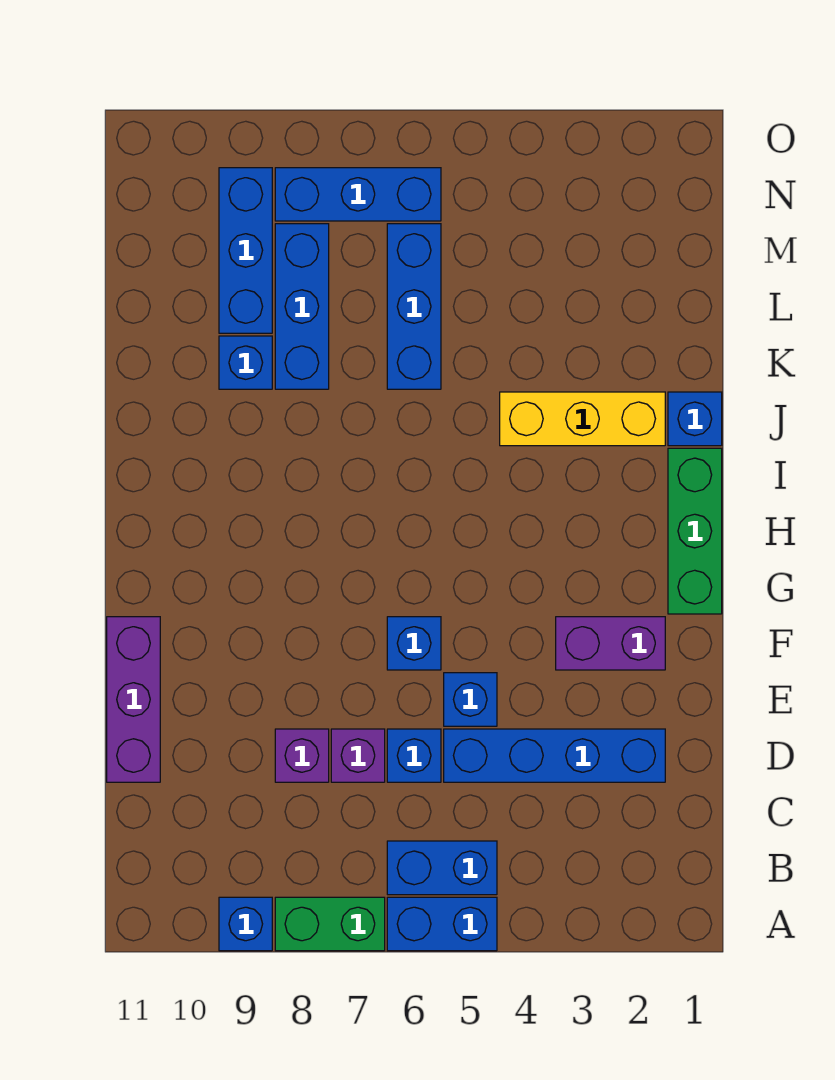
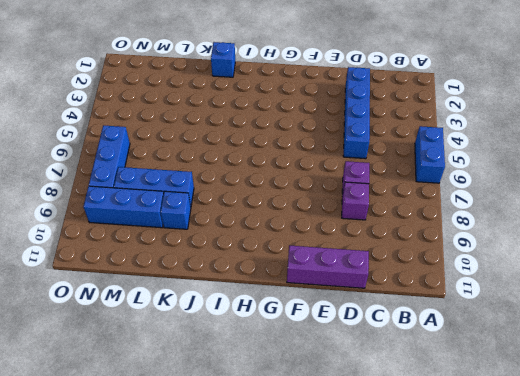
none -> green 1x2 brick [275,897,385,951]
none -> blue 1x1 brick [219,897,272,951]
none -> blue 1x2 brick [387,841,497,895]

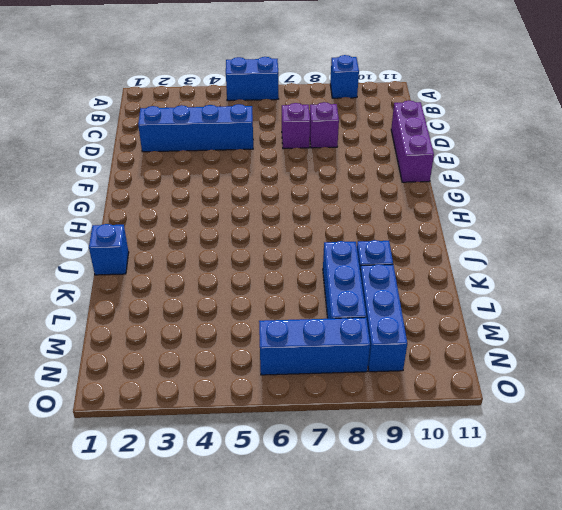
none -> green 1x2 brick [275,897,385,951]
none -> blue 1x2 brick [387,841,497,895]
none -> blue 1x1 brick [387,729,441,782]

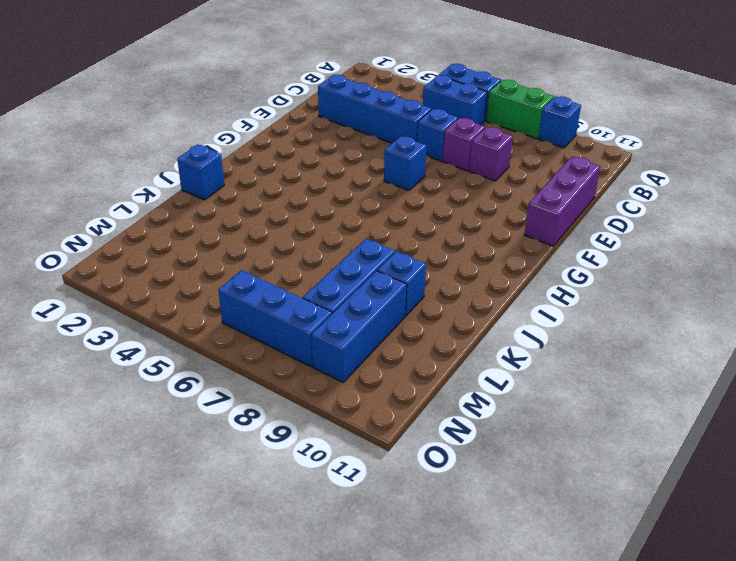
none -> blue 1x1 brick [444,673,497,726]
none -> purple 1x2 brick [556,617,665,670]
none -> green 1x3 brick [668,448,722,614]

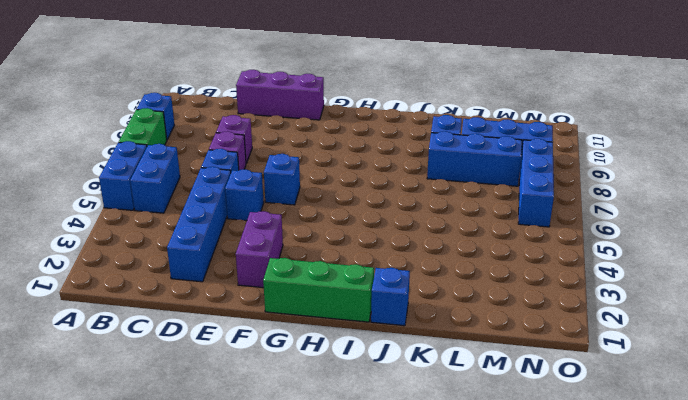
none -> yellow 1x3 brick [500,392,665,446]
none -> blue 1x3 brick [387,224,441,389]

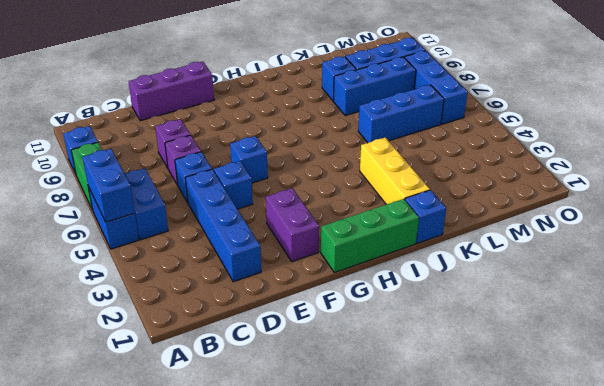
blue 1x2 brick [83,149,135,222] -> none

